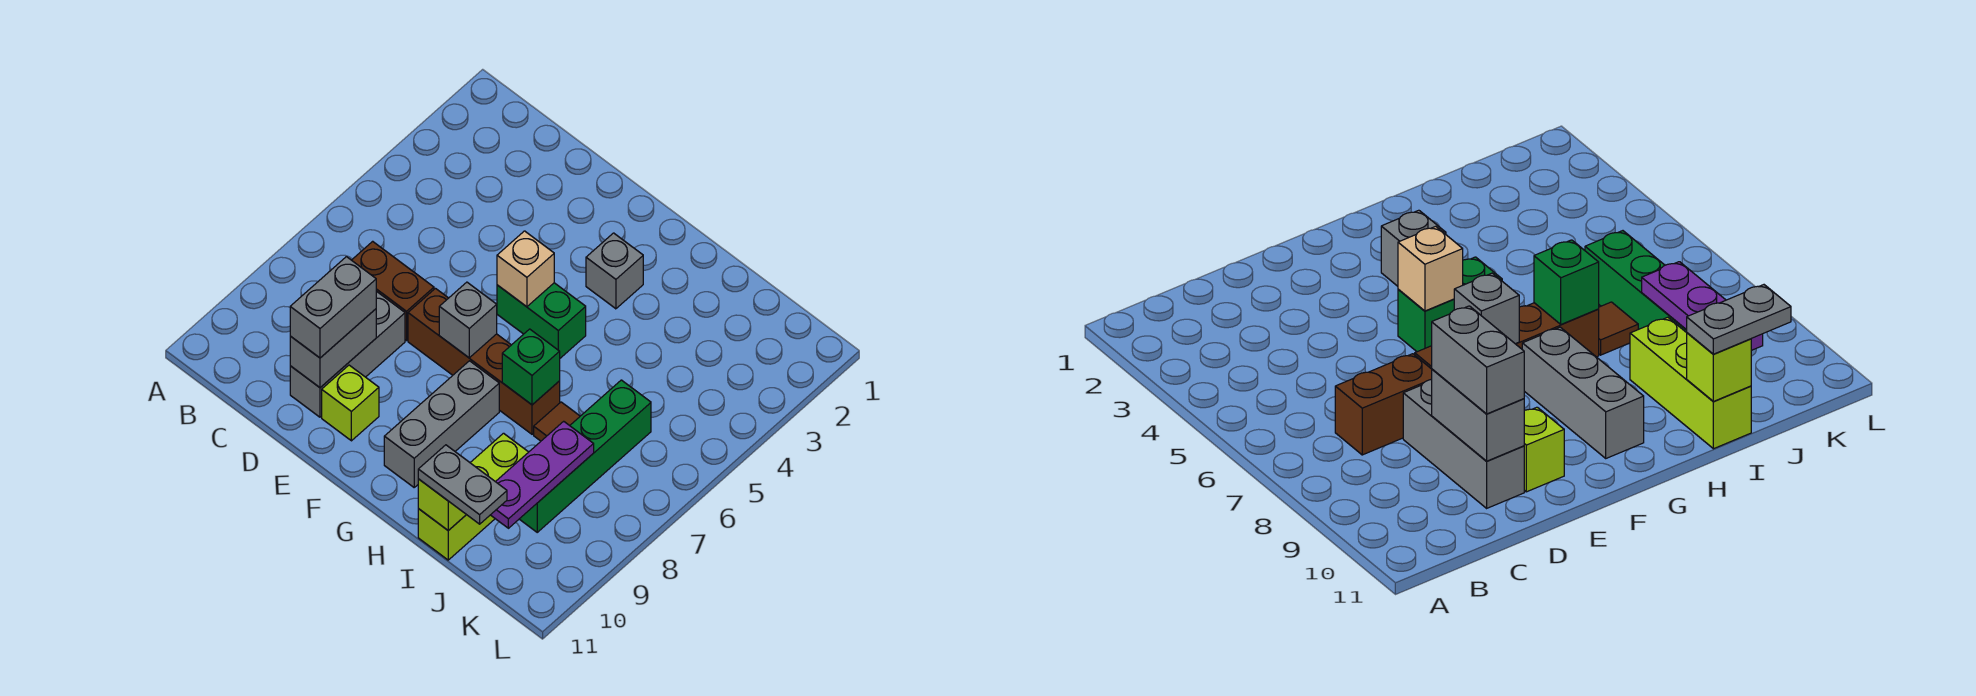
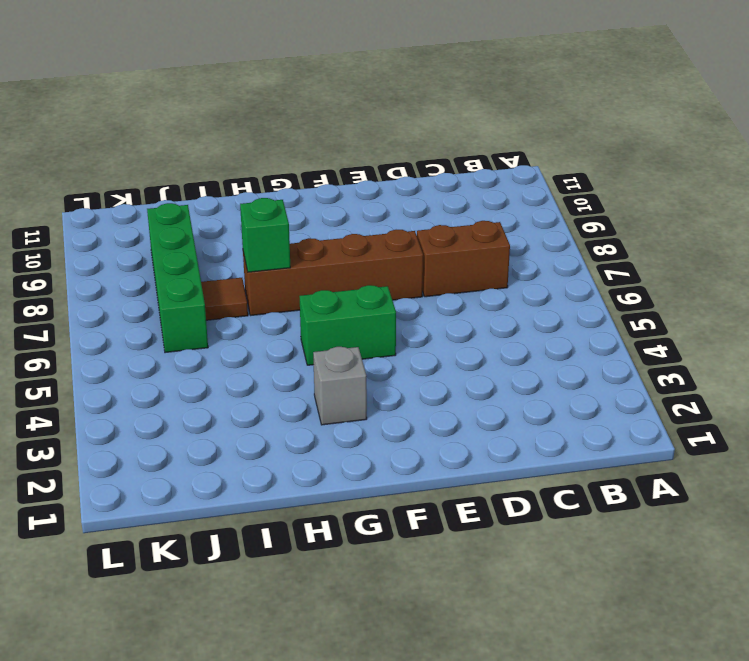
none -> grey 1x3 brick [290,291,405,417]
none -> lime 1x1 brick [322,365,379,441]
none -> grey 1x3 brick [384,361,499,487]

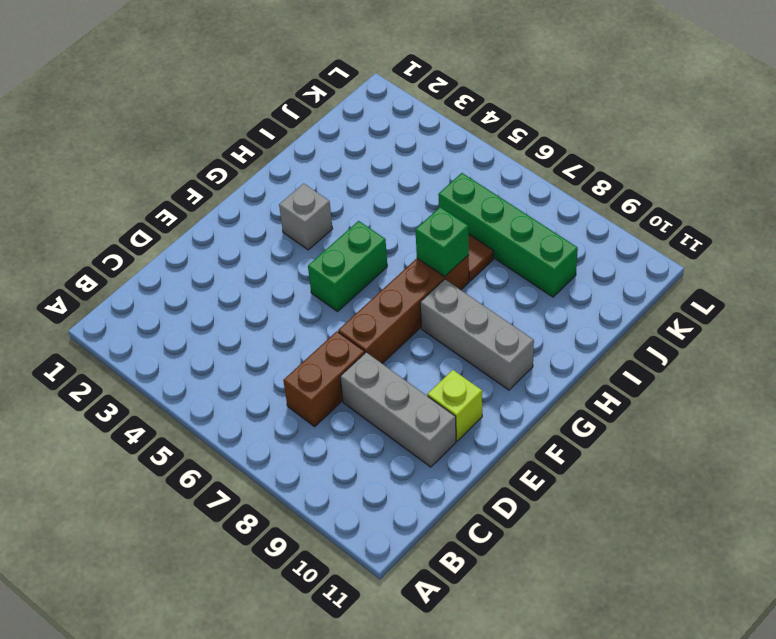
none -> lime 1x3 brick [418,433,528,560]
none -> grey 1x2 brick [290,309,376,388]
none -> tan 1x1 brick [497,231,554,307]

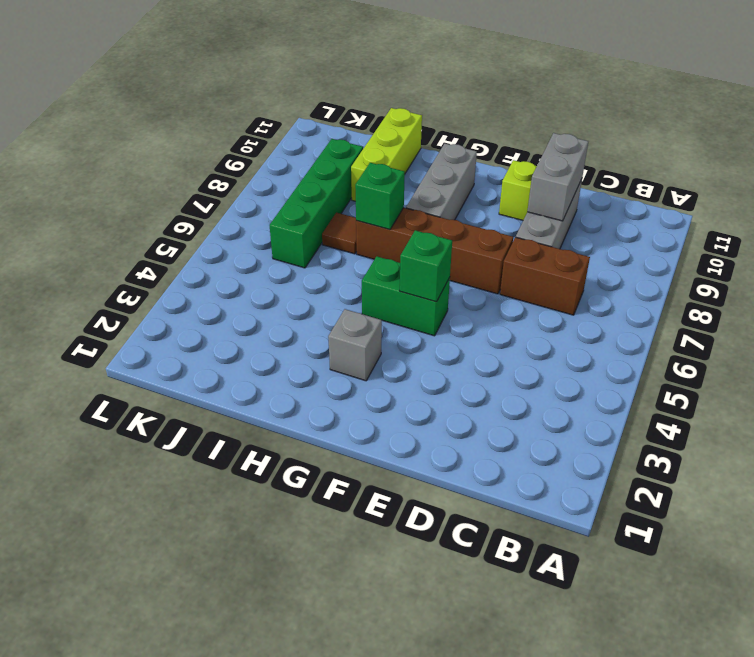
green 1x1 brick [400,230,452,302] -> tan 1x1 brick [497,231,554,307]
none -> grey 1x1 brick [439,282,497,358]
none -> lime 1x1 brick [418,479,466,530]
none -> purple 1x3 plate [491,421,594,528]

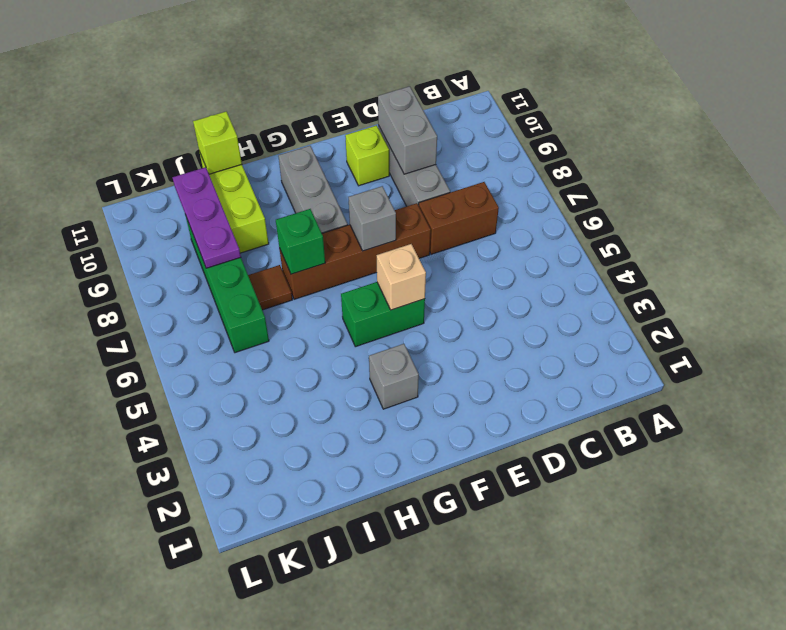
none -> grey 1x2 brick [290,257,376,358]
none -> grey 1x2 plate [418,445,507,524]

